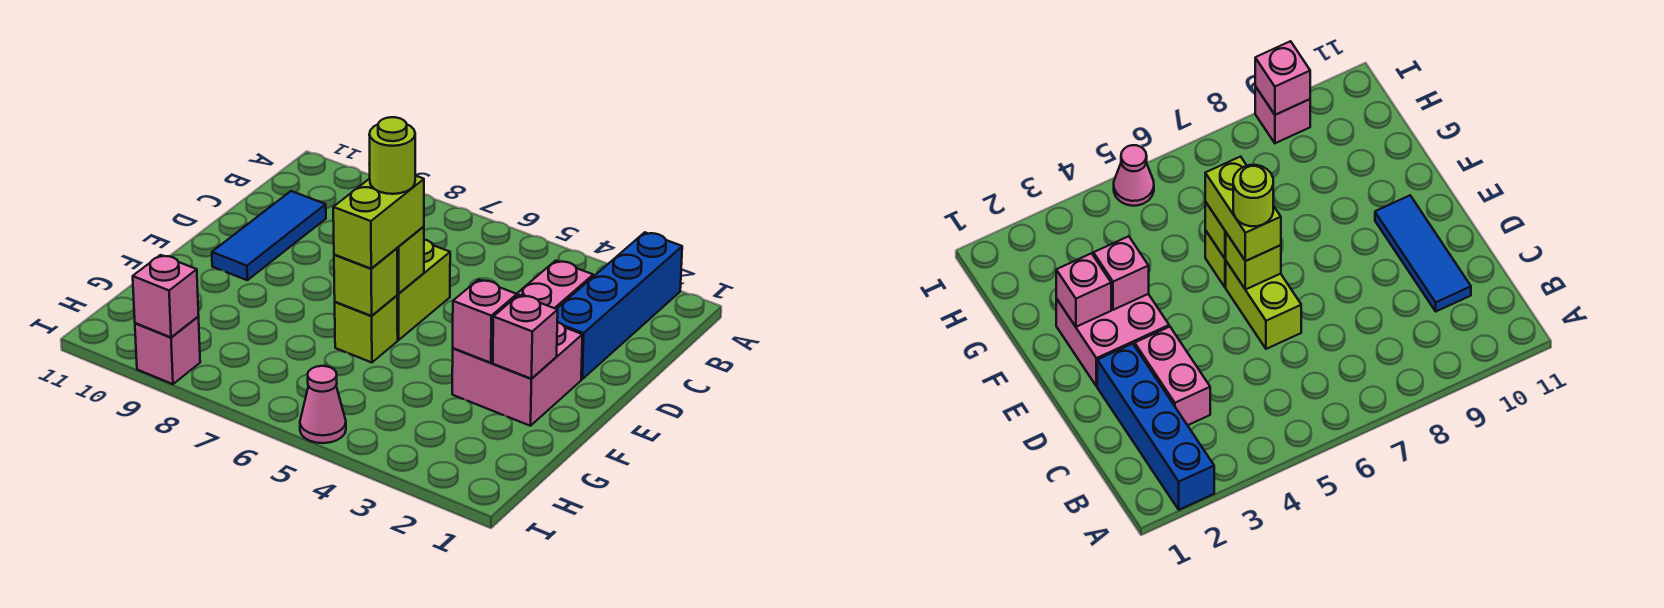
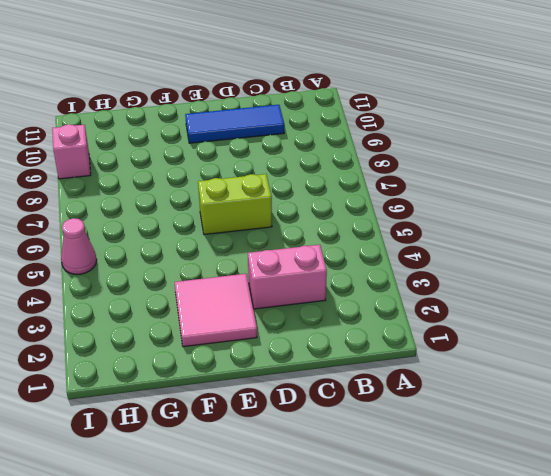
pink 2x2 tile [175,274,257,347] -> pink 2x2 brick [452,322,582,426]
none -> blue 1x4 brick [557,232,682,379]
none -> lime 1x1 brick [335,296,398,363]
none -> lime 1x1 brick [397,226,424,294]

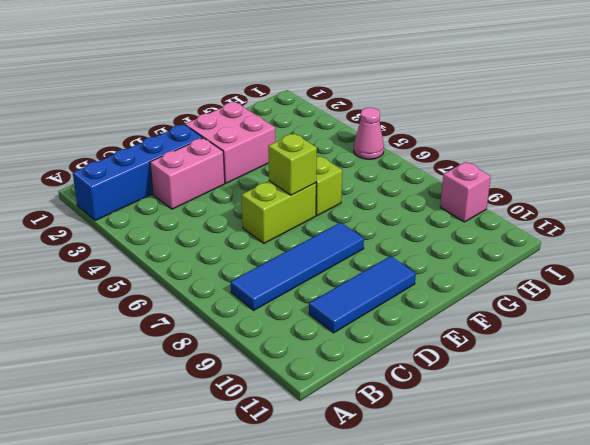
blue 1x4 tile [231,222,364,310] -> none
none -> pink 1x1 brick [493,295,558,379]
none -> pink 1x1 brick [453,279,517,363]
none -> lime 1x1 brick [334,248,397,316]

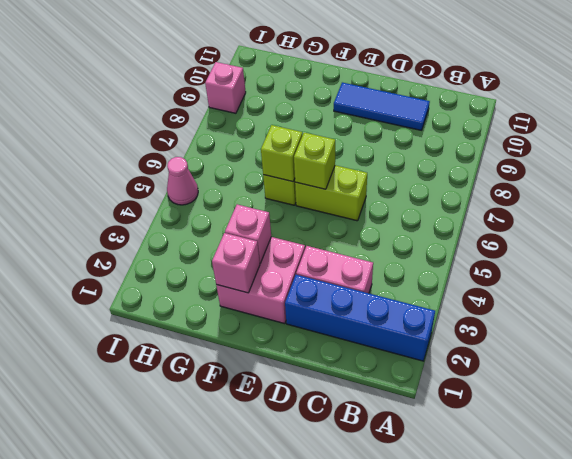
none -> pink 1x1 brick [133,255,199,337]
none -> lime 1x2 brick [333,176,424,269]
none -> lime 1x1 round brick [369,117,415,194]

